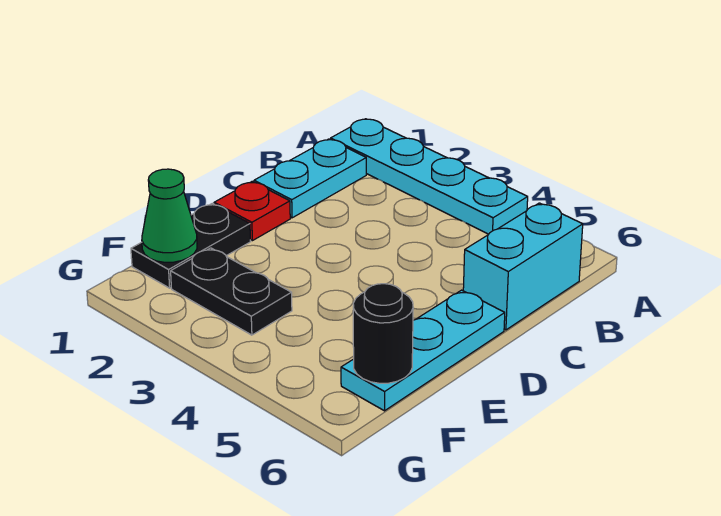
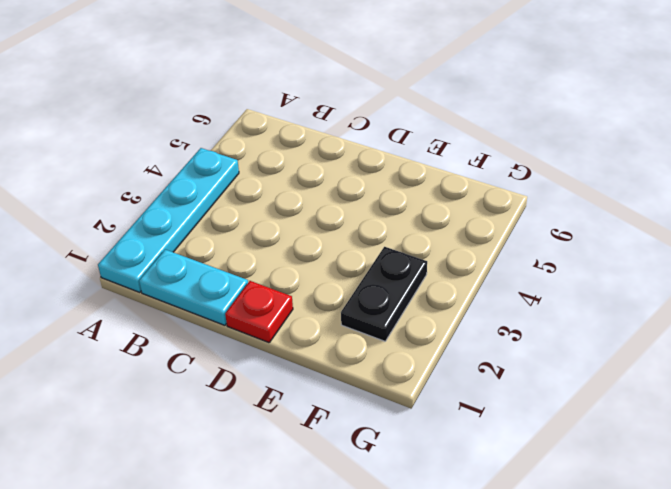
none -> cyan 1x2 brick [463,203,583,330]
none -> cyan 1x3 plate [341,290,505,411]

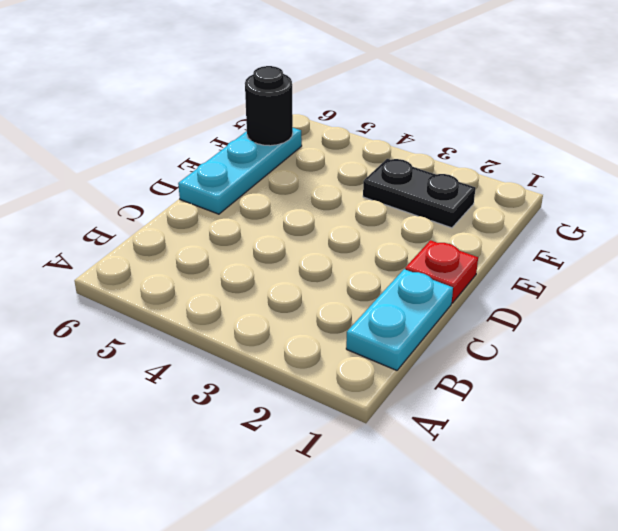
none -> cyan 1x4 plate [331,119,528,234]
none -> cyan 1x2 brick [463,203,583,330]

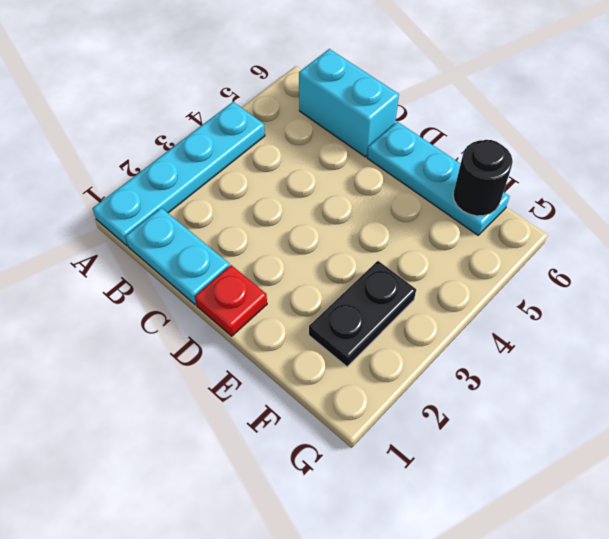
none -> black 1x2 plate [131,204,251,288]
none -> green 1x1 cone [142,169,197,262]

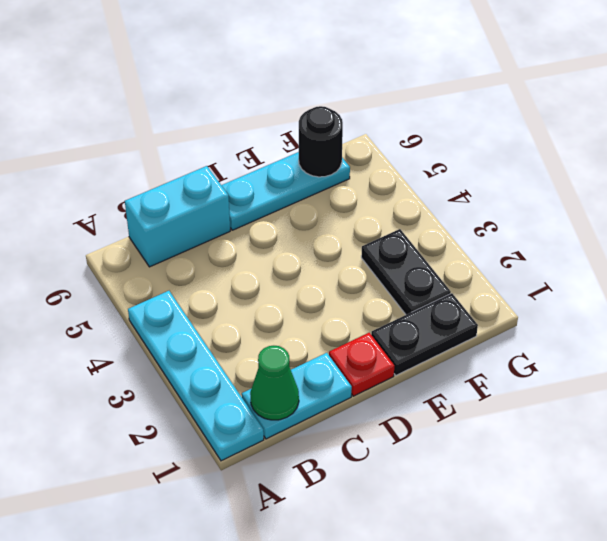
green 1x1 cone [250,346,299,420] -> green 1x1 cone moved to [142,169,197,262]

